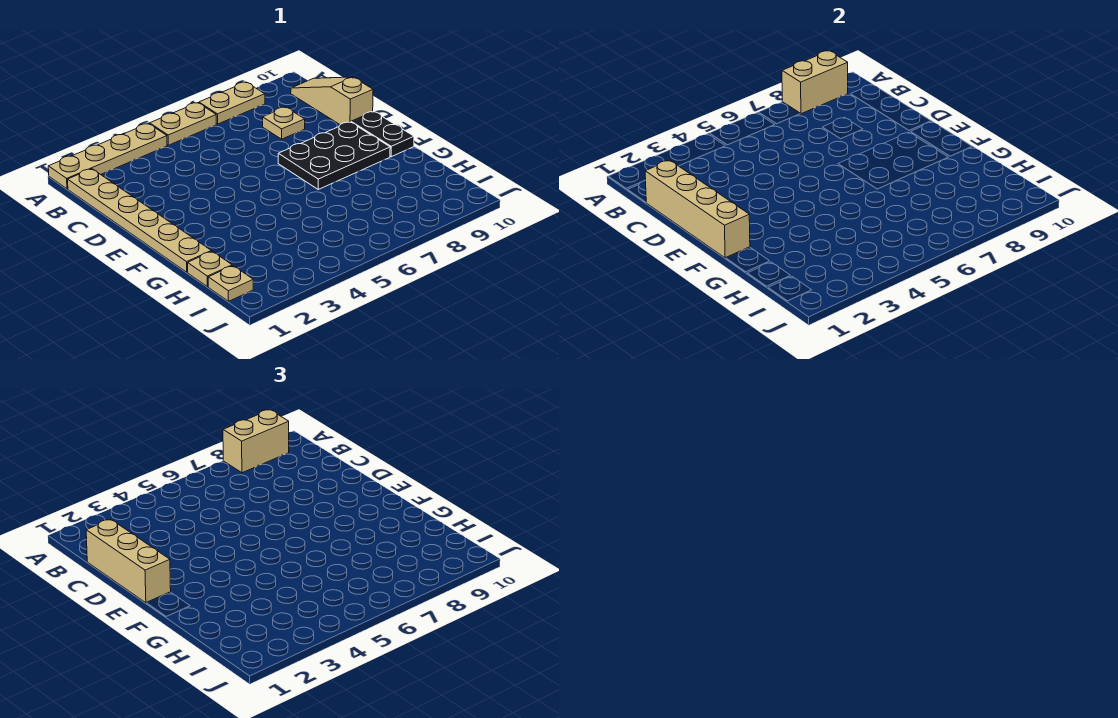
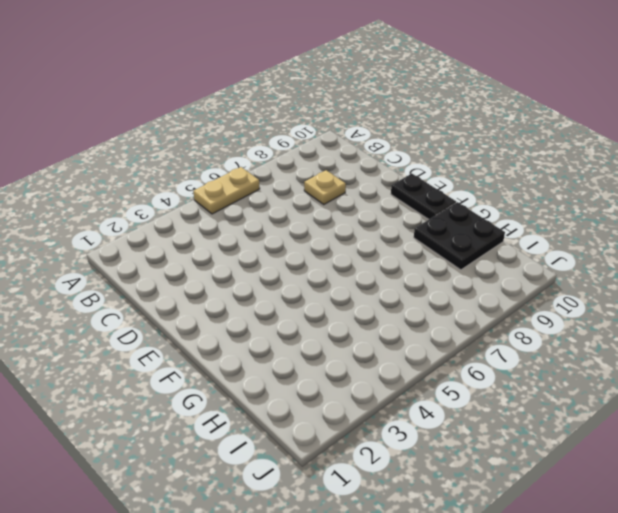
black 2x2 plate [414,202,505,270] -> none
none -> tan 1x4 plate [48,124,167,189]
none -> tan 1x2 plate [199,82,265,124]
none -> tan 1x6 plate [68,169,211,272]

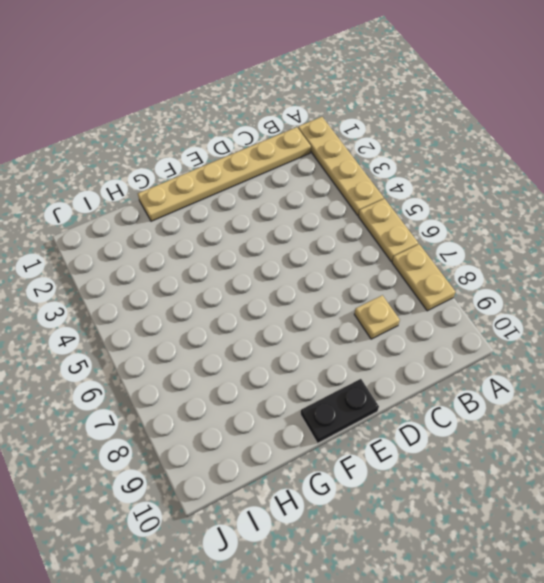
none -> tan 1x3 slope [291,77,373,125]
none -> black 2x3 plate [278,122,390,189]
none -> tan 1x1 plate [188,251,232,287]

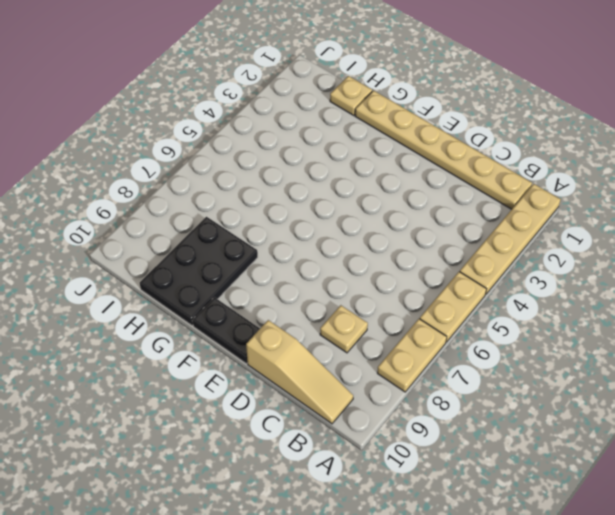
black 2x3 plate [140,217,258,325] -> black 2x3 plate moved to [278,122,390,189]
none -> tan 1x1 plate [208,266,253,301]
none -> tan 1x2 brick [782,51,848,114]
none -> tan 1x4 brick [645,160,750,258]

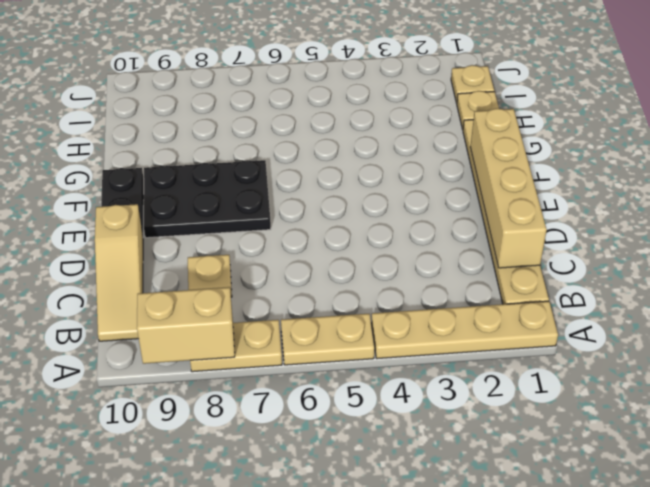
none -> tan 1x2 brick [223,410,289,473]
none -> tan 1x3 brick [86,519,171,603]

